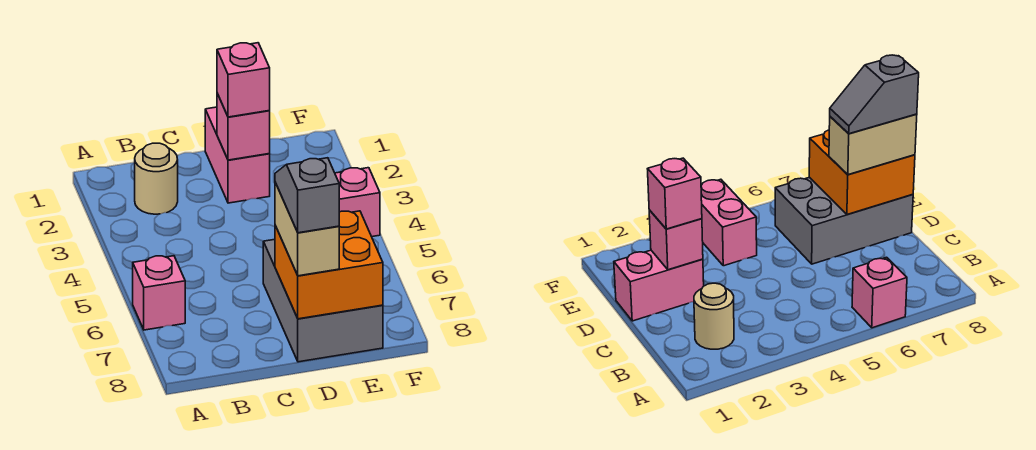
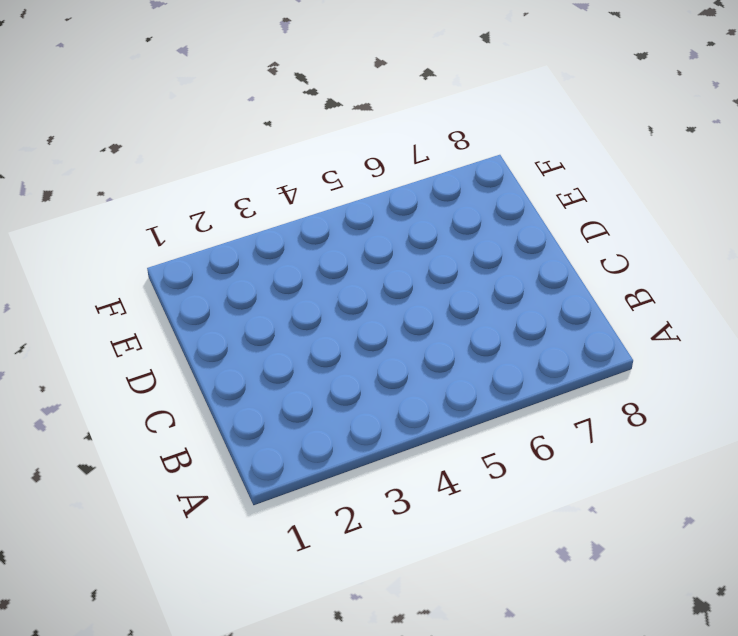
none -> pink 1x1 brick [133,256,185,330]
none -> tan 1x1 round brick [135,143,178,214]

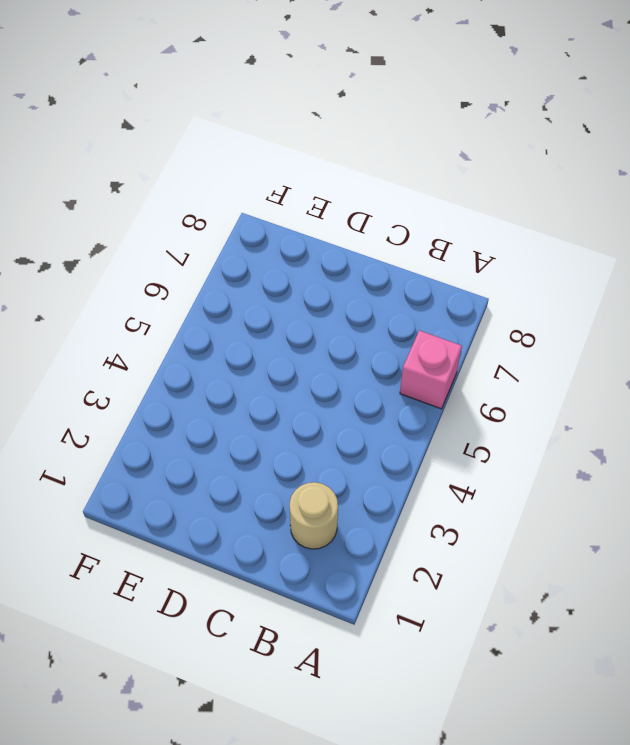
none -> pink 1x2 brick [205,107,270,203]
none -> grey 2x3 brick [263,239,383,362]

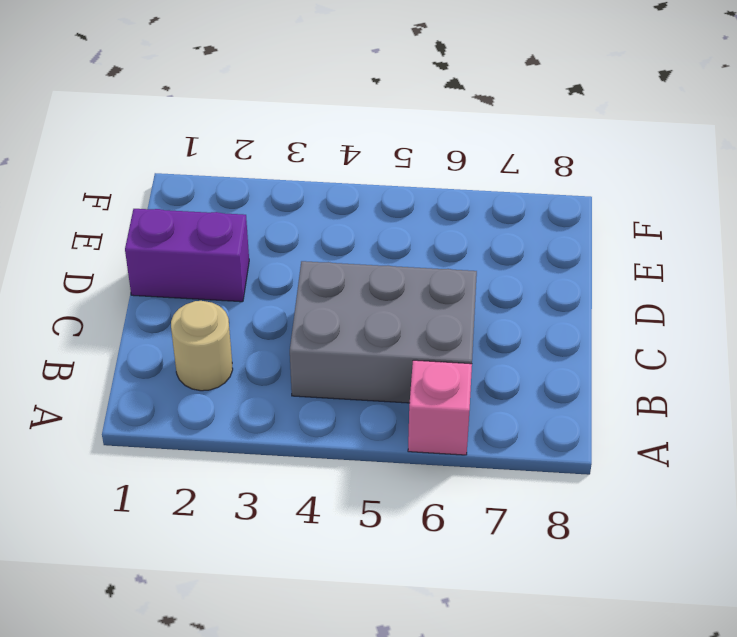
grey 2x3 brick [290,261,477,403] -> grey 2x3 brick moved to [263,239,383,362]
purple 1x2 brick [125,209,249,302] -> pink 1x2 brick [205,107,270,203]
none -> pink 1x2 brick [335,168,380,237]
none -> pink 1x1 brick [217,93,270,160]

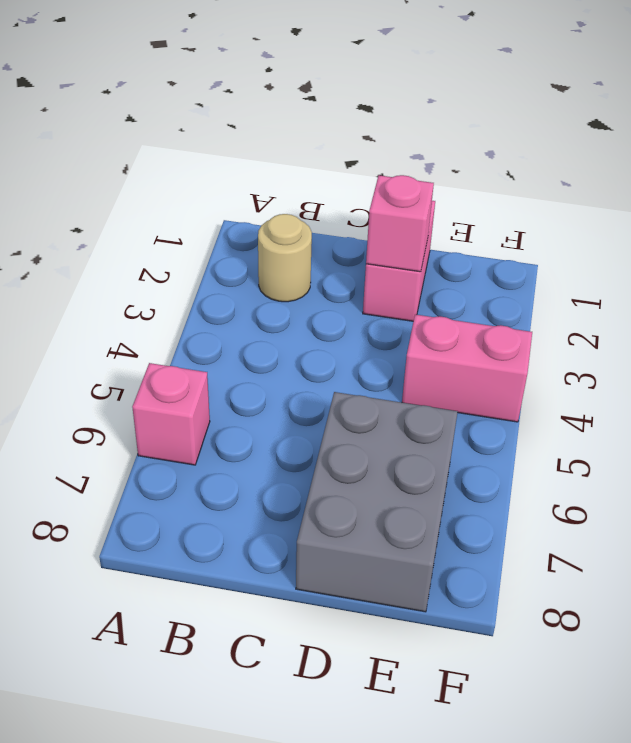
none -> orange 2x2 brick [275,211,383,319]
none -> pink 1x1 brick [217,43,270,117]

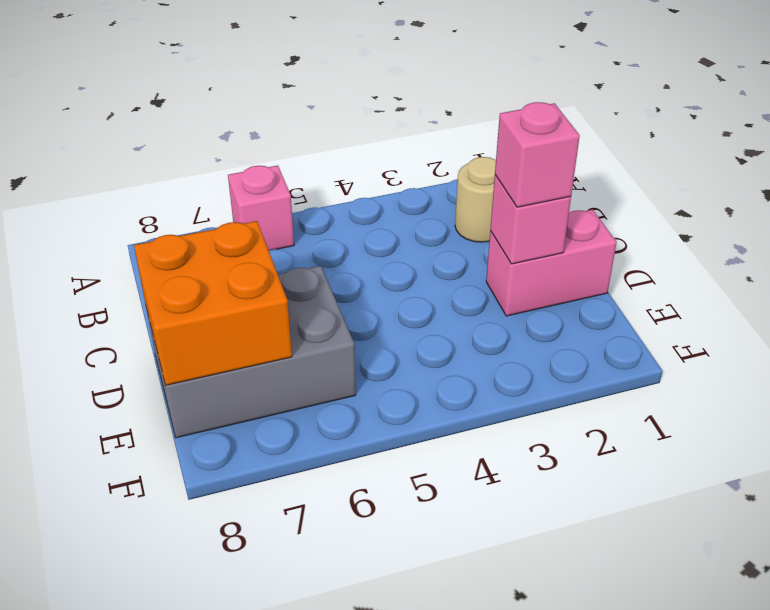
none -> pink 1x2 brick [335,168,380,237]
none -> tan 1x2 brick [275,182,339,276]

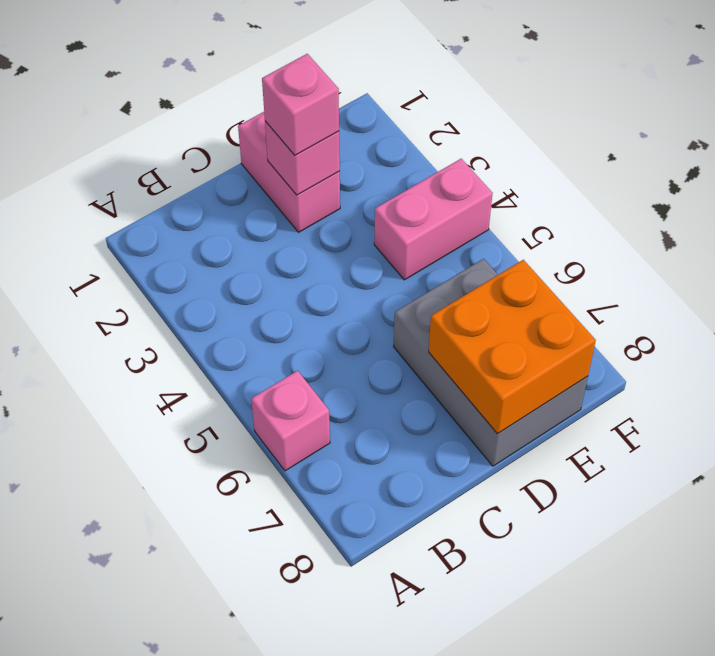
none -> tan 1x1 round brick [135,143,178,214]
none -> tan 1x2 brick [275,182,339,276]

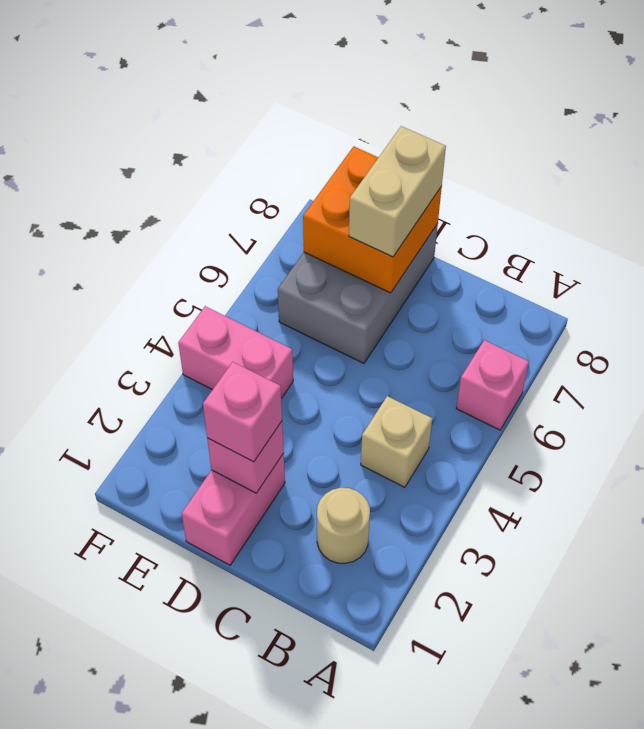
tan 1x1 brick [361,396,432,487] -> none
none -> grey 1x2 slope [275,158,339,233]

